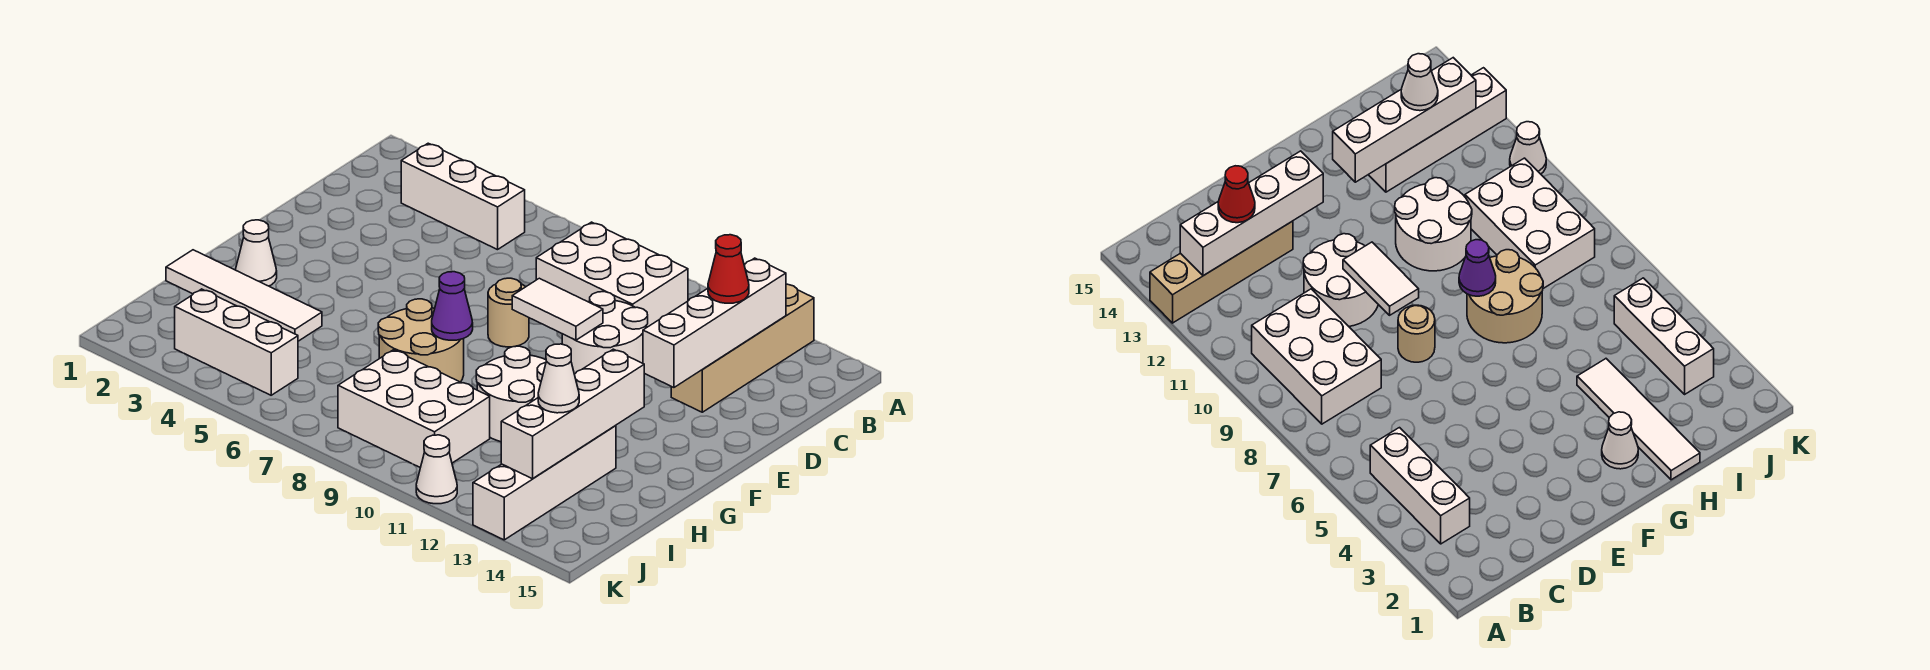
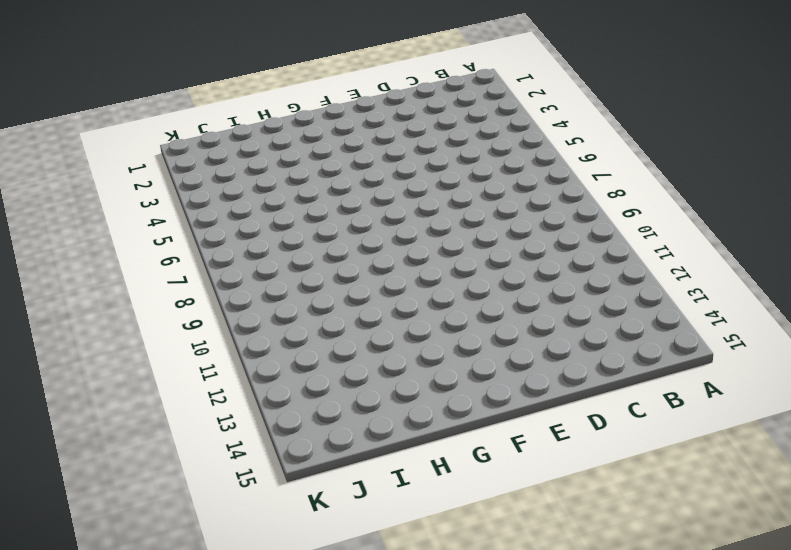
none -> tan 1x4 brick [671,284,814,412]
none -> white 1x3 brick [401,143,525,250]
none -> white 2x3 brick [536,222,688,327]

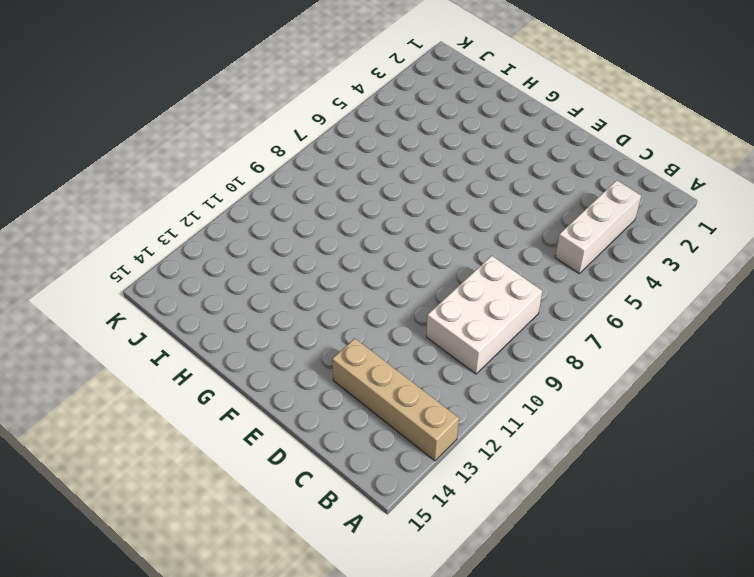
none -> white 2x2 round brick [562,292,648,374]
none -> tan 1x1 round brick [488,278,529,347]
none -> white 1x1 cone [236,220,277,286]

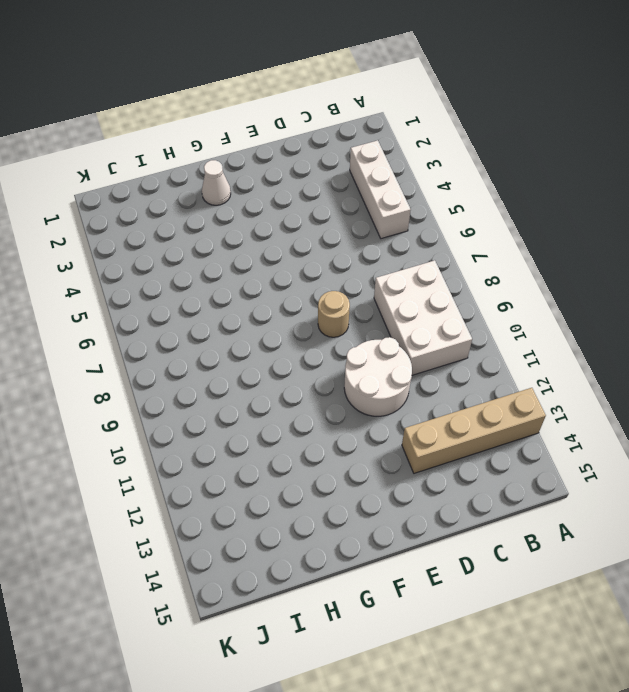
none -> tan 2x2 round brick [378,299,464,382]
none -> white 2x2 round brick [476,346,546,442]
none -> white 1x4 tile [166,250,322,341]

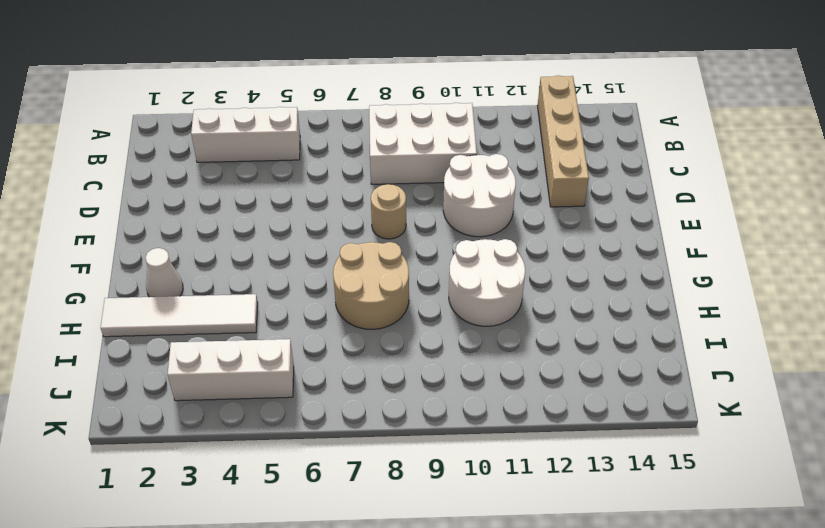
none -> white 1x4 brick [473,425,616,540]
none -> white 2x3 brick [338,350,490,468]
none -> white 1x1 cone [416,435,457,504]

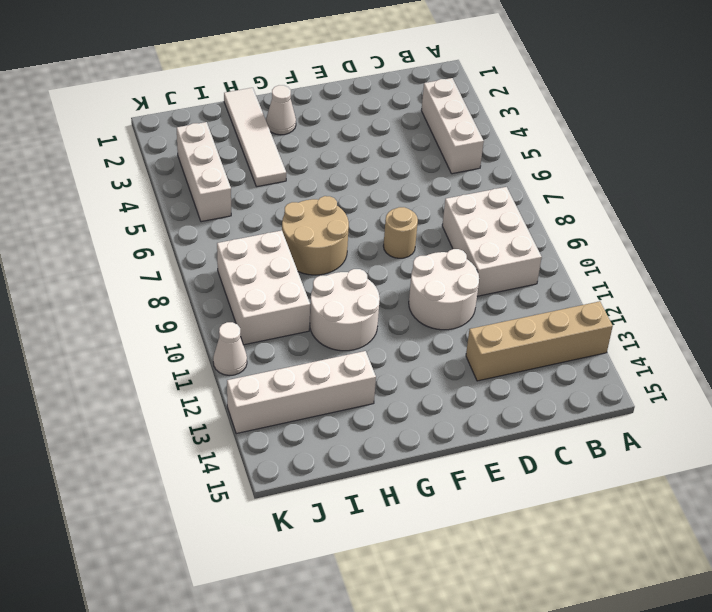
none -> white 1x4 brick [643,258,786,387]
none -> white 1x2 tile [512,278,603,340]
none -> purple 1x1 cone [432,272,473,340]

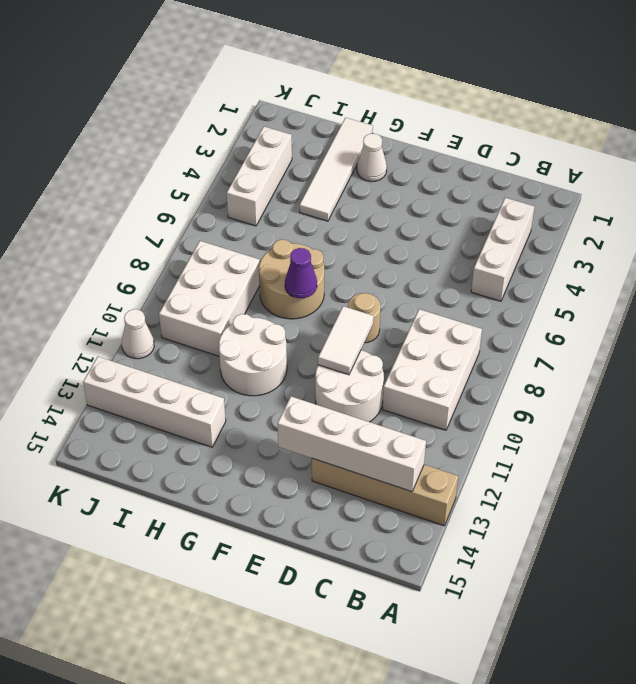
none -> white 1x4 brick [501,349,644,479]
none -> red 1x1 cone [708,235,749,303]
none -> white 1x1 cone [538,344,579,413]

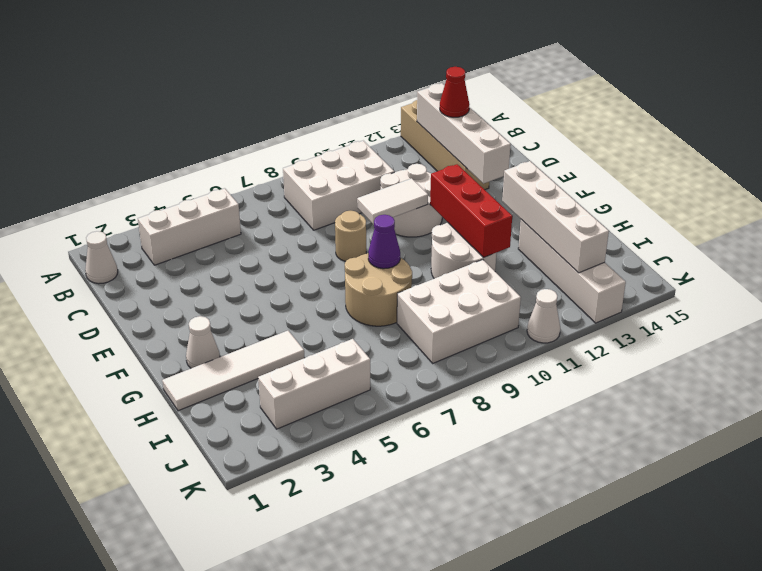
white 1x1 cone [85,231,118,284] -> white 1x1 cone moved to [538,344,579,413]
red 1x3 brick [430,164,512,257] -> none

